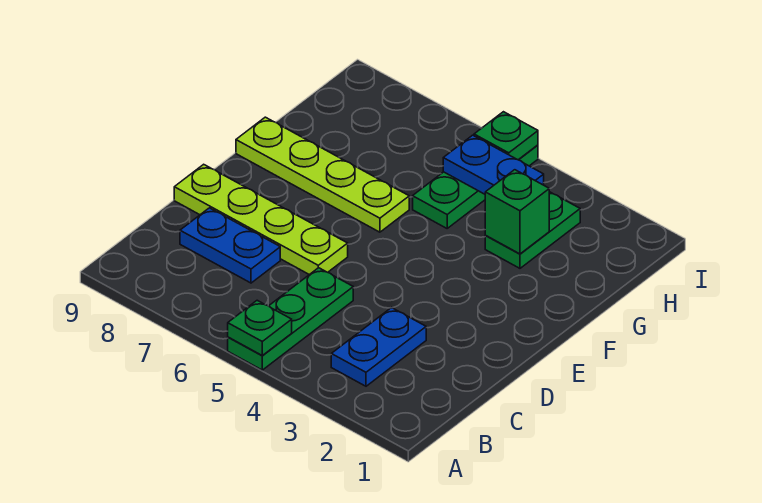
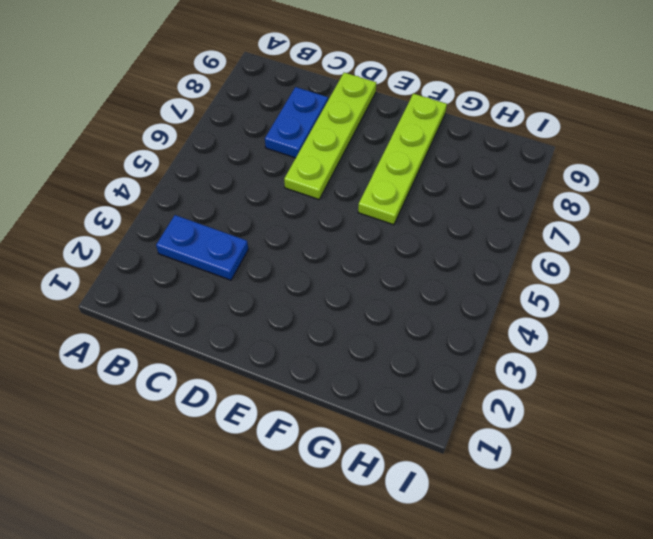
none -> green 1x3 plate [228,268,353,370]
none -> green 1x2 plate [485,192,580,268]

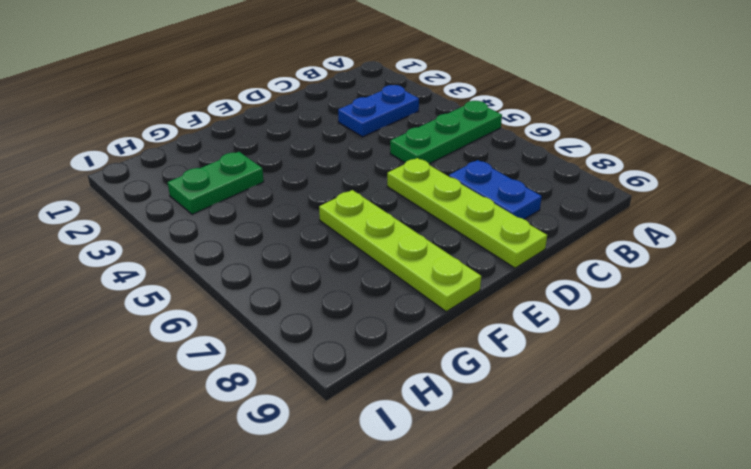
none -> green 1x3 plate [413,145,538,228]
none -> green 1x1 plate [228,300,292,355]

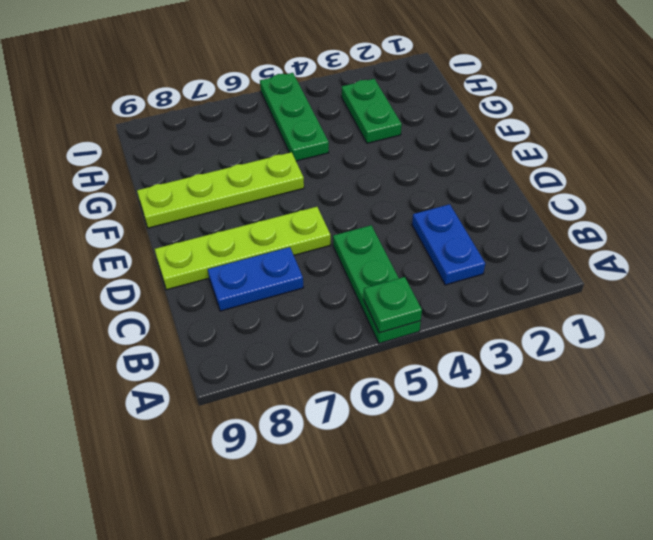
none -> green 1x1 brick [485,170,549,254]
none -> blue 1x2 plate [443,135,544,194]

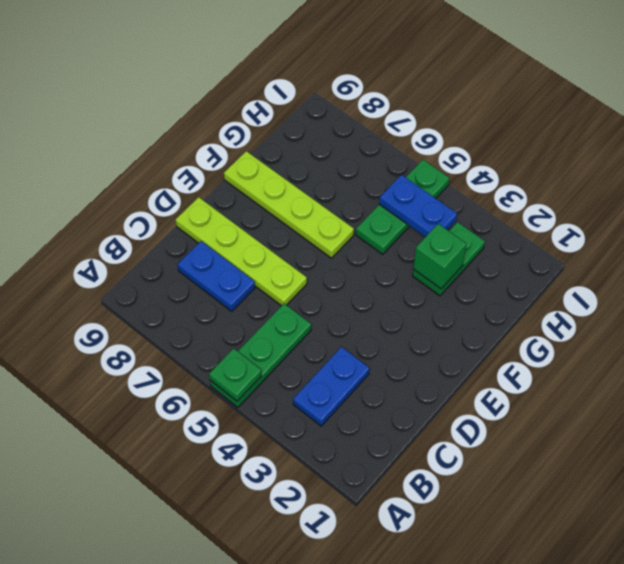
none -> green 1x1 plate [474,112,538,160]

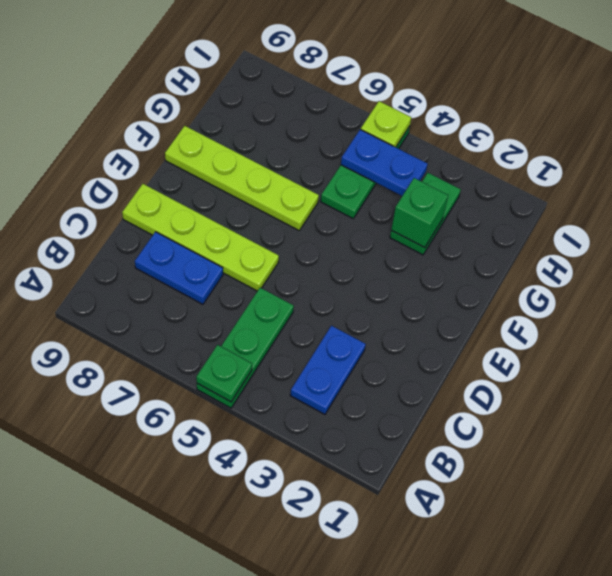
lime 1x1 plate [361,101,411,147] -> green 1x1 plate [474,112,538,160]

